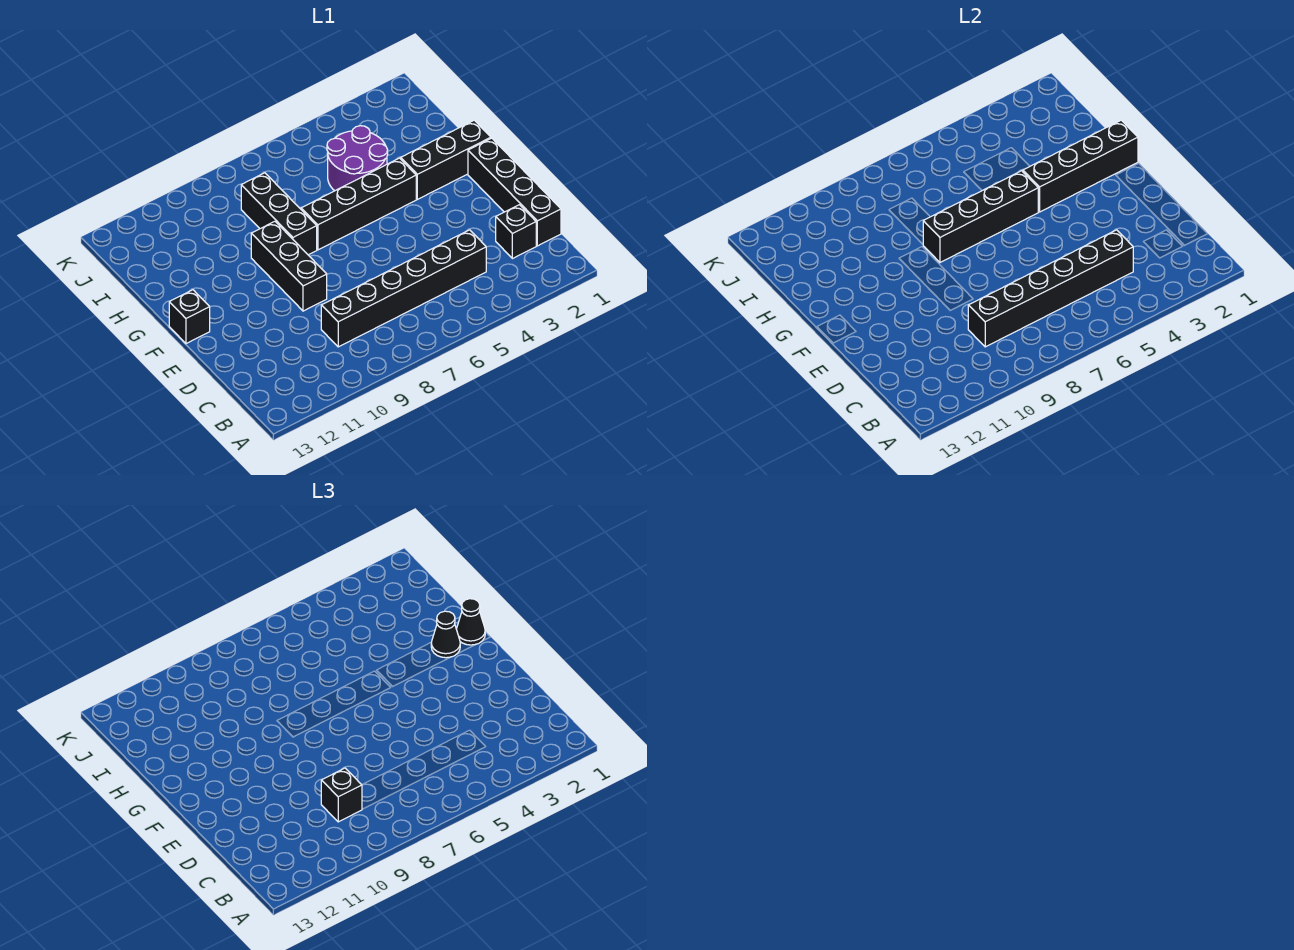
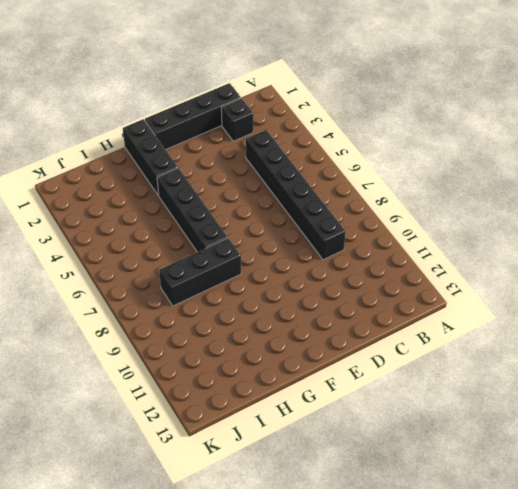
none -> black 1x3 brick [251,221,327,311]
none -> black 1x1 brick [169,290,210,344]
none -> purple 2x2 round brick [327,126,388,191]

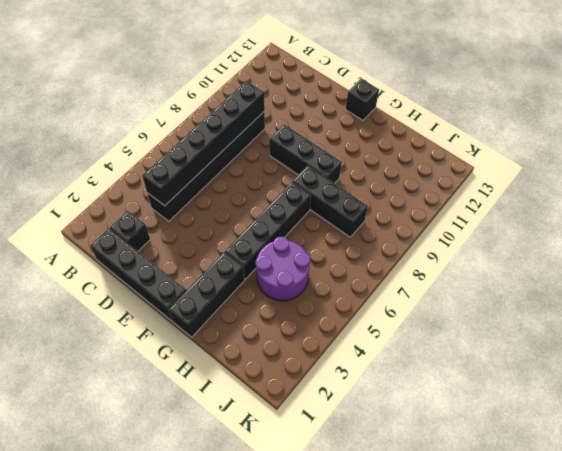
none -> black 1x4 brick [1023,120,1138,212]
none -> black 1x4 brick [923,171,1038,262]
none -> black 1x1 brick [321,768,362,822]

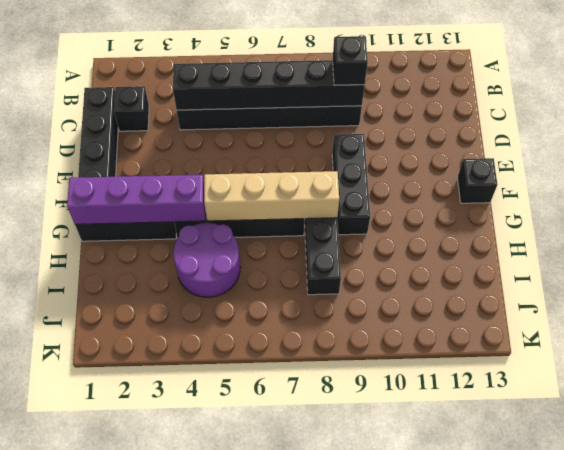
purple 1x4 brick [67,174,206,224] -> black 1x4 brick [1023,120,1138,212]
tan 1x4 brick [204,171,339,221] -> black 1x4 brick [923,171,1038,262]
none -> black 1x1 cone [456,599,485,645]
none -> black 1x1 cone [431,611,460,658]

